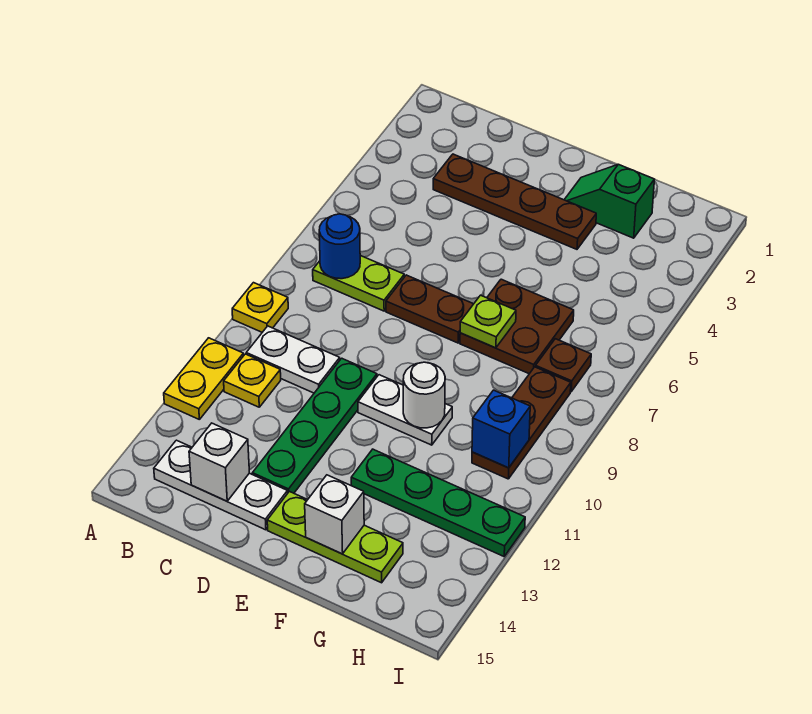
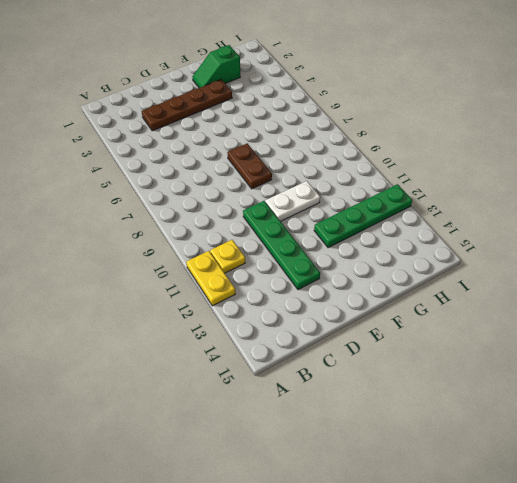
brown 1x2 plate [227,143,272,189] -> brown 1x2 plate turned to [386,275,473,343]
none -> yellow 1x1 plate [232,283,288,332]
none -> lime 1x2 plate [313,256,404,311]
none -> white 1x2 plate [246,326,340,393]

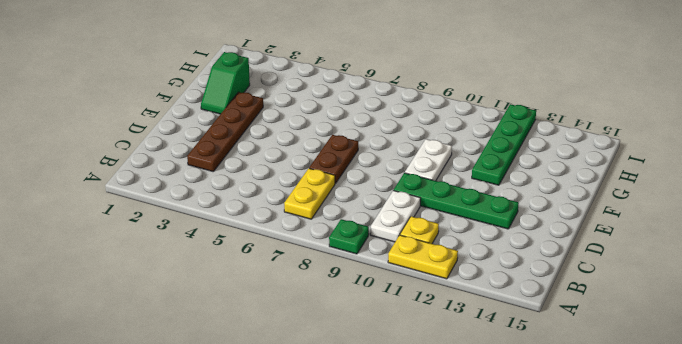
green 1x1 plate [329,219,369,254] -> yellow 1x1 plate [232,283,288,332]
yellow 1x2 plate [284,168,335,219] -> lime 1x2 plate [313,256,404,311]
none -> white 1x3 plate [154,440,288,530]
none -> lime 1x3 plate [267,492,403,583]
none -> brown 2x2 plate [460,279,574,374]

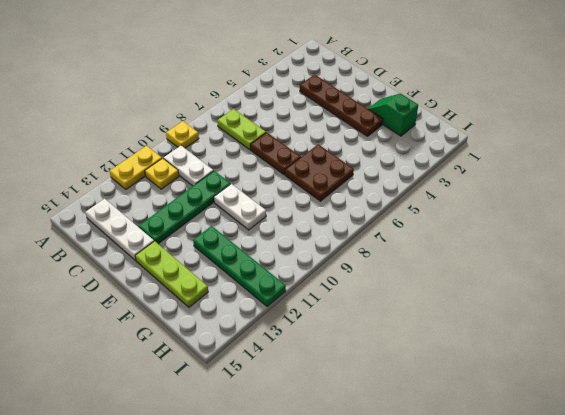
none -> brown 1x1 plate [536,339,591,392]
none -> brown 1x3 plate [472,367,571,479]
none -> blue 1x1 round brick [319,214,360,279]

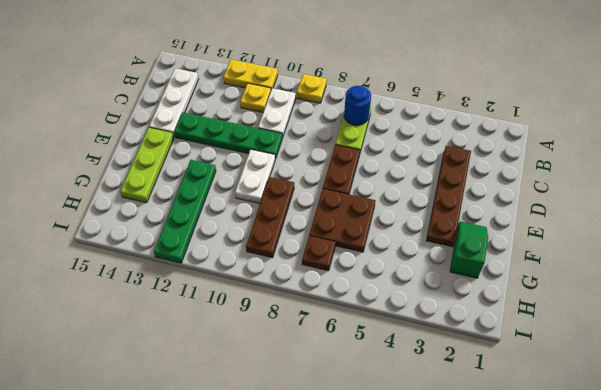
brown 1x3 plate [246,177,294,258] -> brown 1x3 plate turned to [472,367,571,479]
none -> white 1x1 brick [189,423,249,501]
none -> lime 1x1 plate [460,295,516,348]
none -> white 1x1 round brick [403,362,445,428]

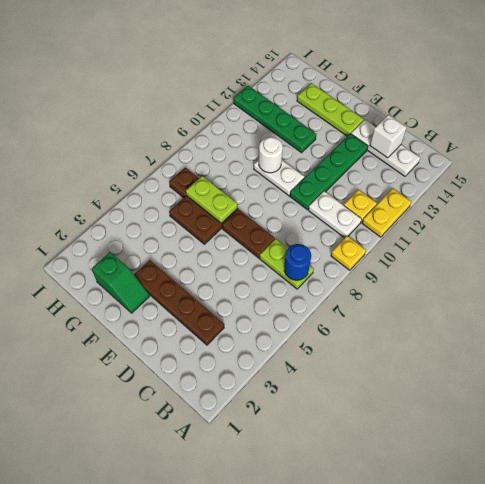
lime 1x2 plate [186,176,237,223] -> lime 1x1 plate [460,295,516,348]
none -> brown 1x3 plate [472,367,571,479]
none -> white 1x1 brick [305,475,364,554]
none -> blue 1x1 brick [472,390,530,468]

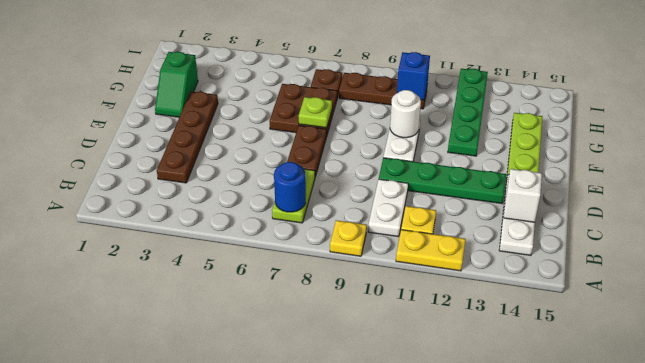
none -> white 1x1 brick [305,475,364,554]

